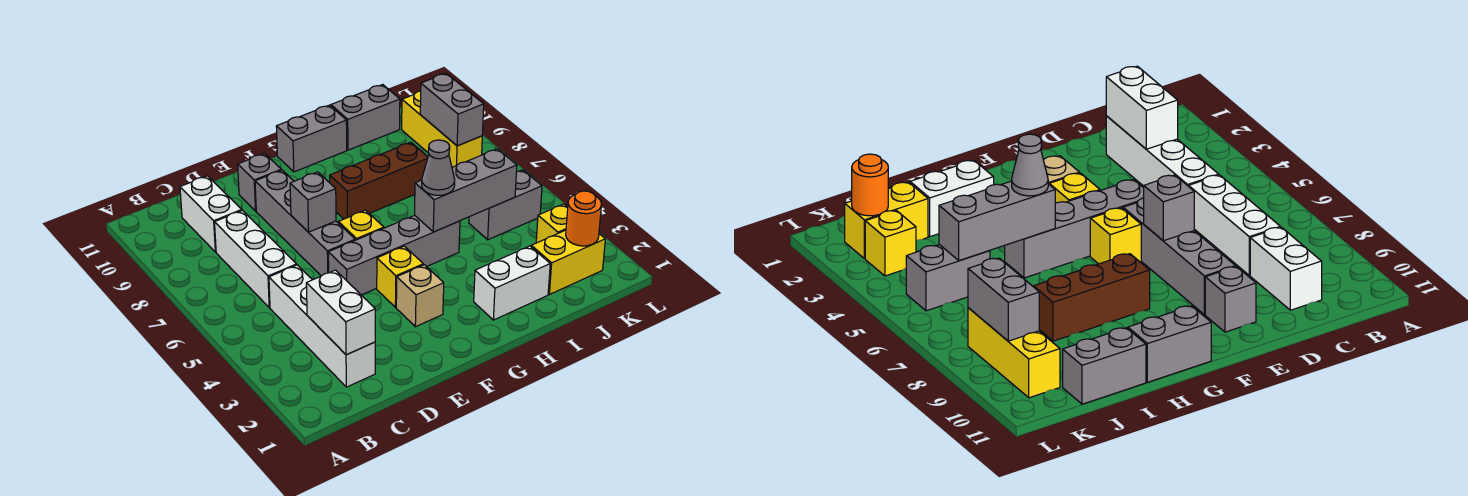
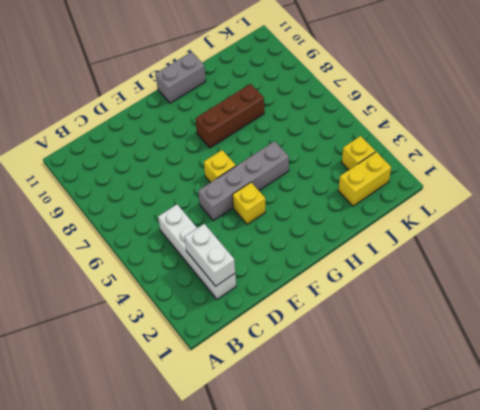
none -> white 1x3 brick [215,210,297,308]
none -> white 1x2 brick [180,176,242,252]
none -> grey 1x4 brick [255,170,355,276]

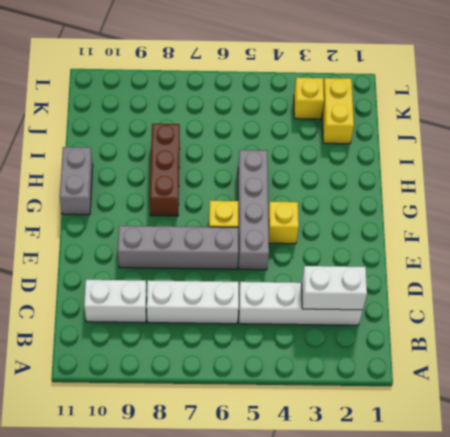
none -> grey 1x1 brick [238,154,281,211]
none -> tan 1x1 brick [396,265,444,327]
none -> white 1x2 brick [474,246,550,320]

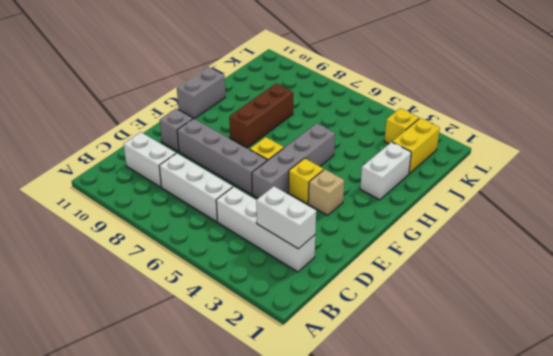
none -> grey 1x2 brick [331,85,400,150]
none -> grey 1x2 brick [469,170,542,240]
none -> yellow 1x3 brick [402,91,482,167]

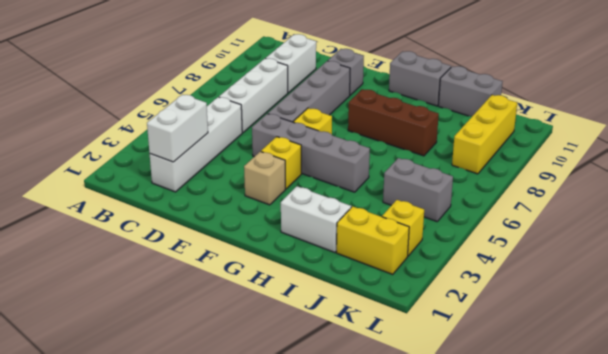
none -> grey 1x1 brick [290,172,336,232]
none -> grey 1x3 brick [415,149,517,232]
none -> orange 1x1 round brick [566,191,601,246]

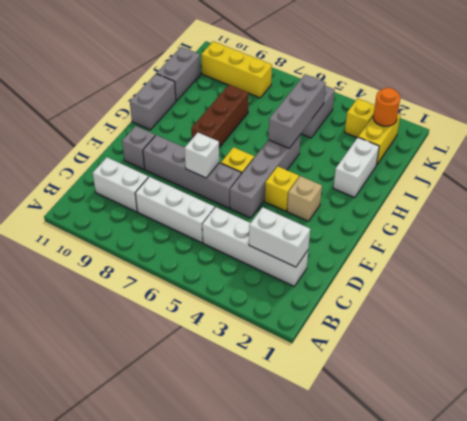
white 1x1 brick [185,133,219,178] -> grey 1x1 brick [290,172,336,232]
none -> grey 1x2 brick [420,73,484,146]
none -> grey 1x1 cone [422,140,455,195]

